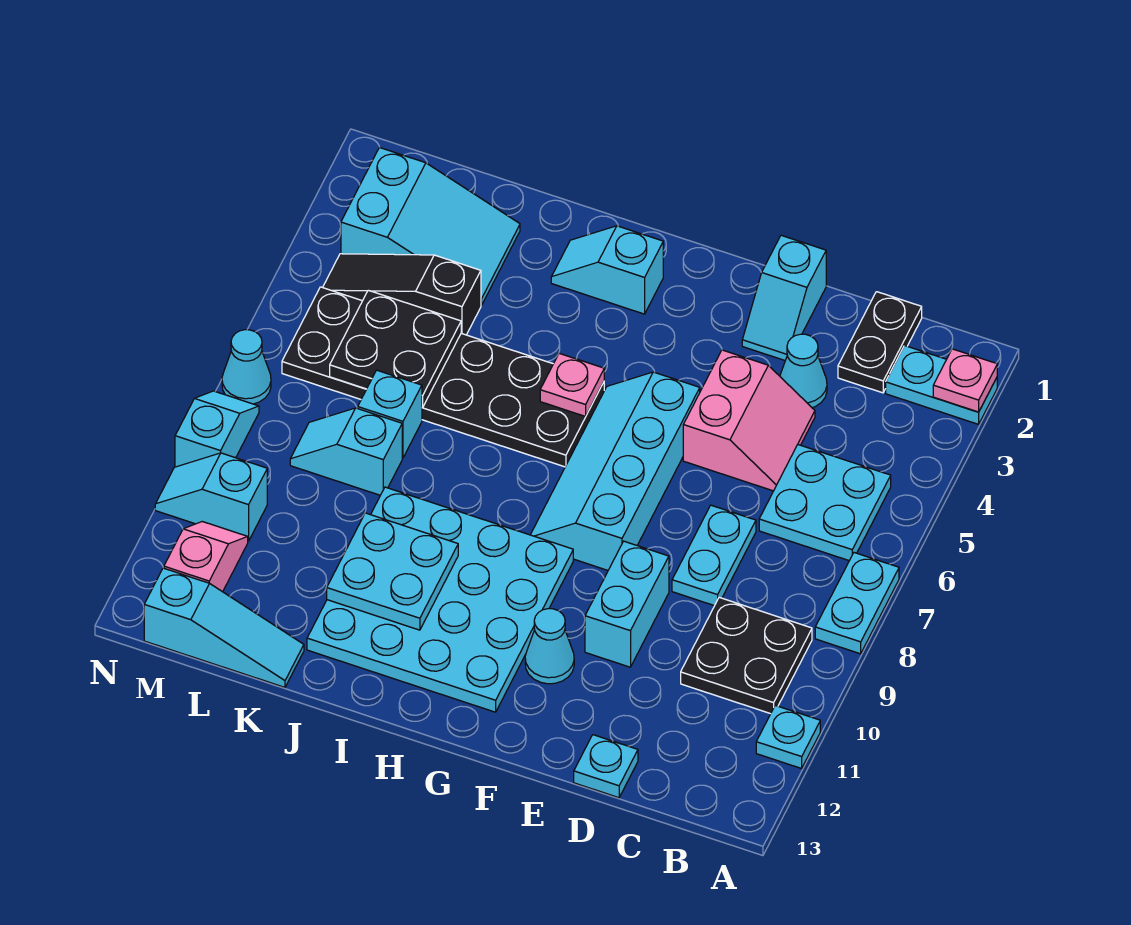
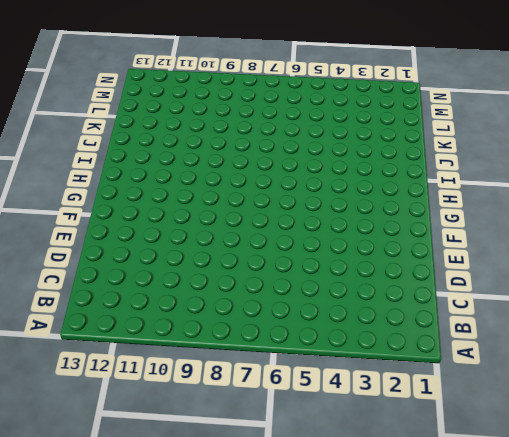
none -> cyan 1x2 plate [886,346,997,424]
none -> cyan 1x2 plate [815,553,899,654]
none -> cyan 1x1 plate [756,705,820,768]
none -> cyan 2x2 plate [759,445,891,561]

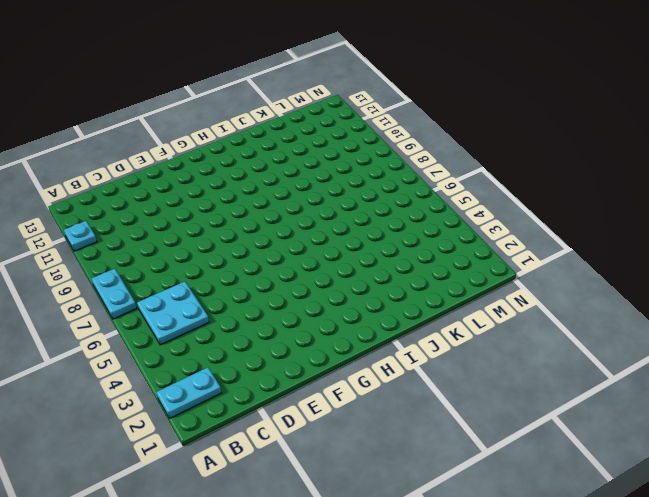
none -> black 2x2 plate [681,598,812,714]
none -> black 1x2 plate [838,292,922,393]
none -> cyan 1x1 cone [780,334,827,408]
none -> pink 2x2 slope [683,350,815,491]

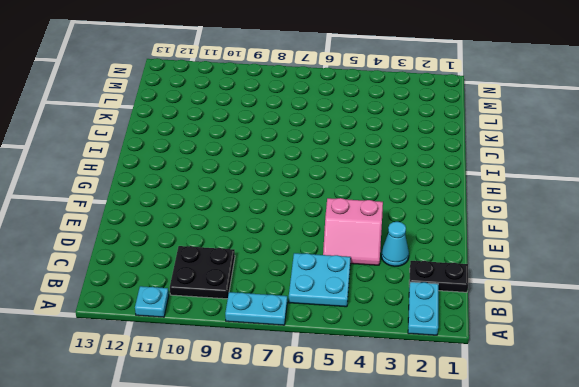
none -> cyan 1x2 plate [672,505,756,606]
none -> cyan 1x1 plate [574,735,638,798]
none -> cyan 1x2 slope [742,235,826,360]
none -> cyan 1x2 brick [585,541,669,667]

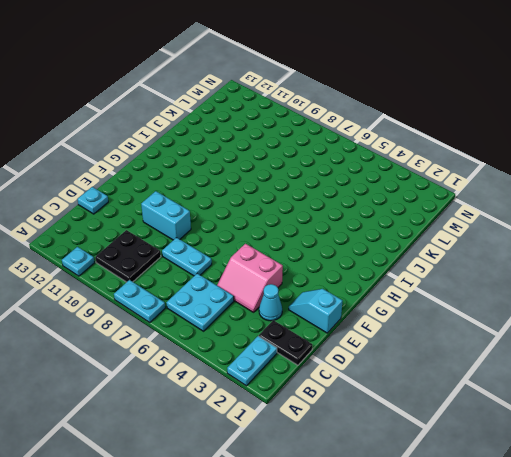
none -> cyan 2x4 slope [531,372,700,570]
none -> cyan 1x1 cone [525,609,574,684]
none -> cyan 4x4 plate [307,487,573,712]
none -> cyan 1x2 slope [551,226,663,314]

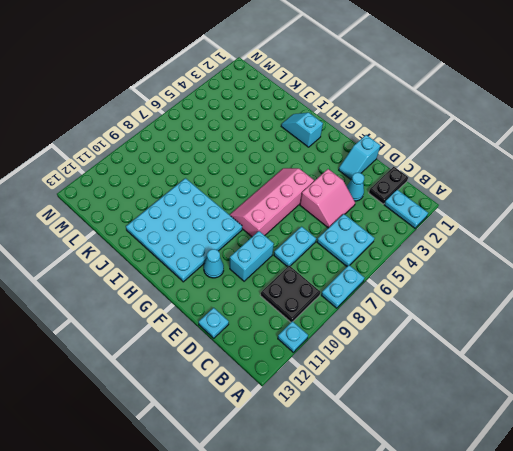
pink 2x4 slope [230,168,314,237] -> cyan 2x4 slope [531,372,700,570]
none -> black 2x6 plate [282,287,604,467]
none -> cyan 2x3 slope [341,147,520,305]
none -> black 1x3 slope [323,254,481,335]
none -> cyan 1x1 brick [358,370,422,458]

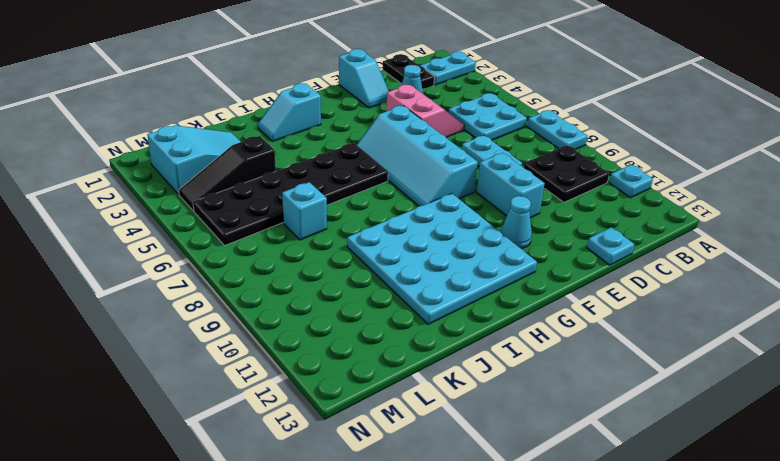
none -> cyan 1x2 slope [290,408,402,495]
none -> cyan 1x3 slope [144,568,304,687]
none -> cyan 1x2 slope [155,453,267,541]
none -> pink 1x2 slope [164,522,248,592]

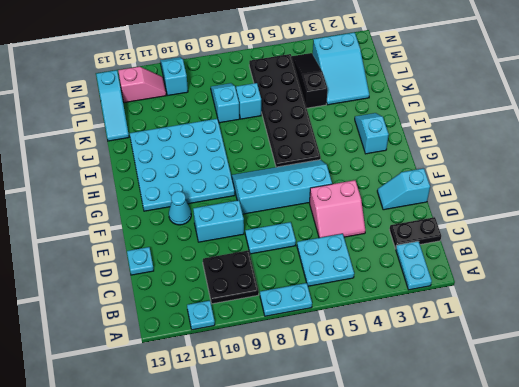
none -> cyan 1x1 cone [780,334,827,408]
none -> cyan 1x1 cone [222,330,271,404]
none -> cyan 1x2 slope [175,391,259,467]
none -> pink 1x1 plate [933,349,997,412]

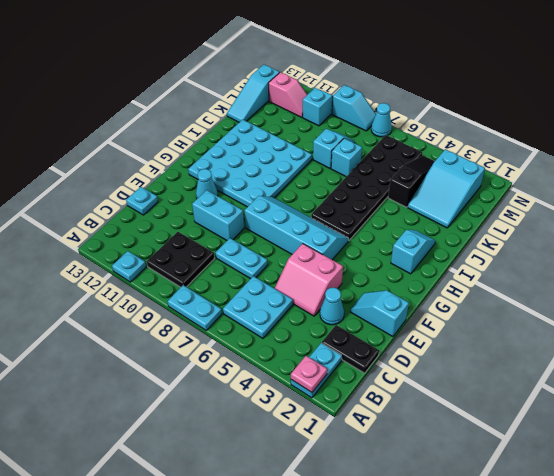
none -> pink 1x1 plate [540,353,604,416]
none -> cyan 2x2 plate [327,513,458,630]
none -> black 2x2 plate [330,290,461,408]

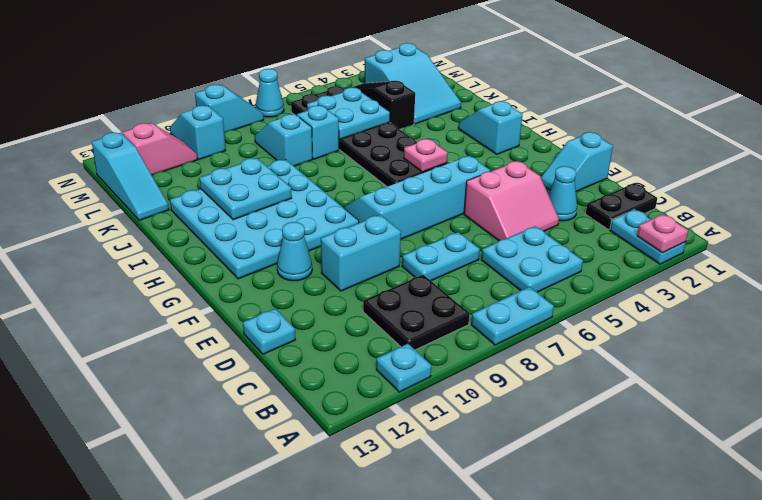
cyan 2x2 plate [307,87,390,139] -> black 2x2 plate [330,290,461,408]

